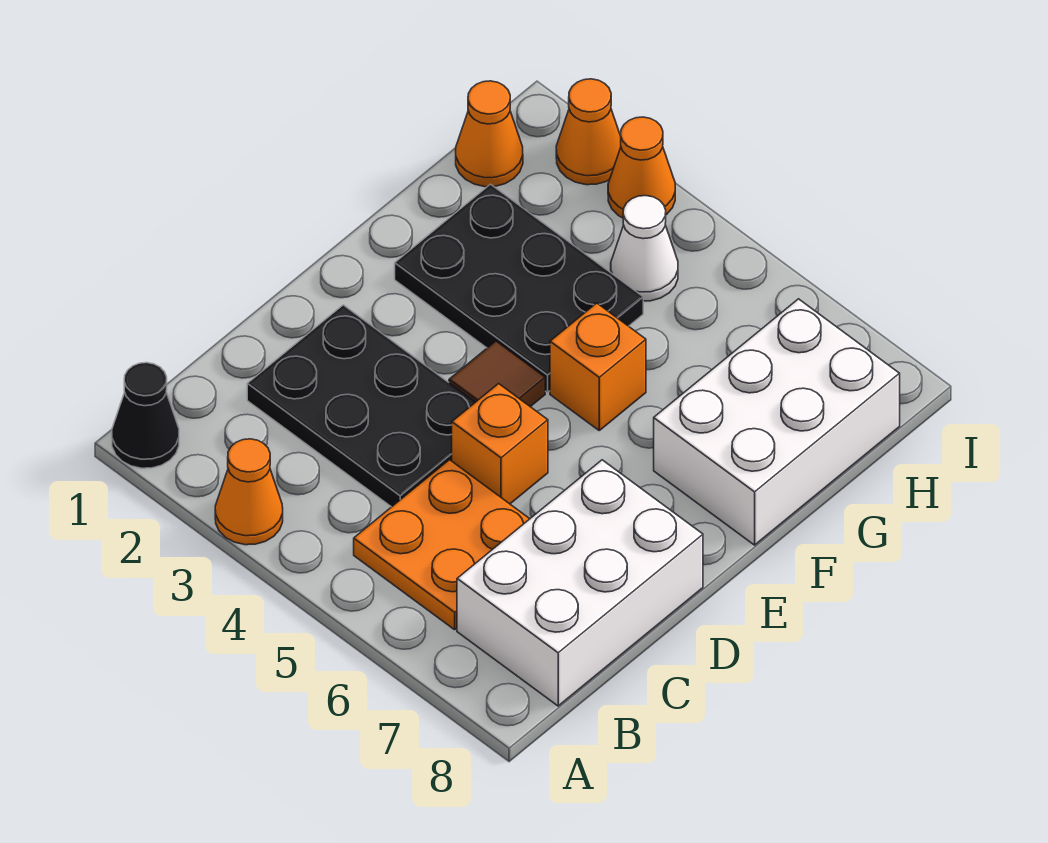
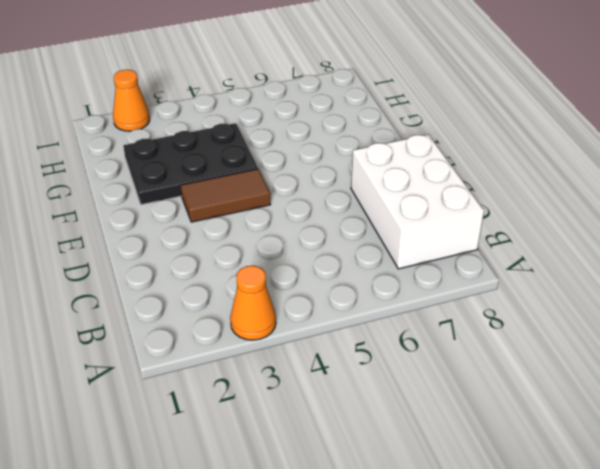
brown 1x2 tile [181,169,271,222] -> brown 1x1 tile [449,341,545,407]
none -> black 1x1 cone [112,363,179,468]
none -> orange 2x2 plate [354,460,529,630]
none -> black 2x3 plate [247,305,475,507]

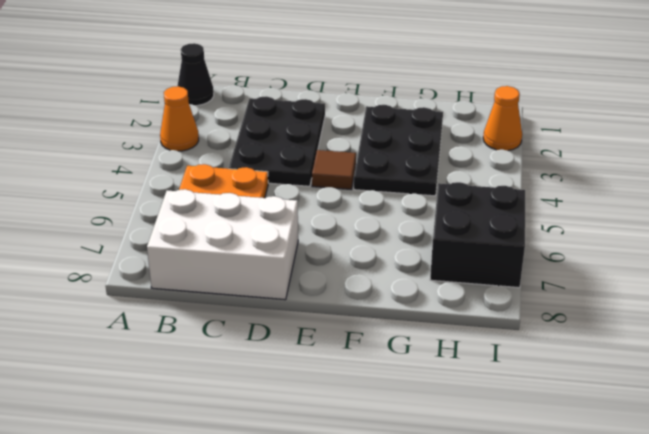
black 2x2 brick [430,182,525,288] -> white 2x3 brick [654,299,900,545]
none -> orange 1x1 brick [452,384,548,504]
none -> orange 1x1 brick [550,303,646,430]
none -> orange 1x1 cone [456,81,523,187]

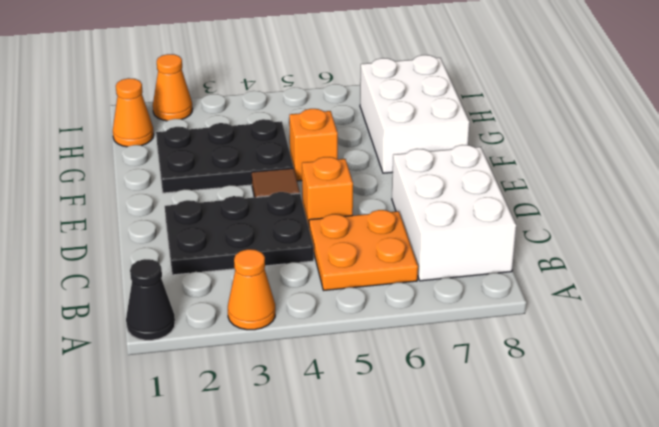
none -> white 1x1 cone [611,196,678,301]
none -> orange 1x1 cone [608,117,675,218]

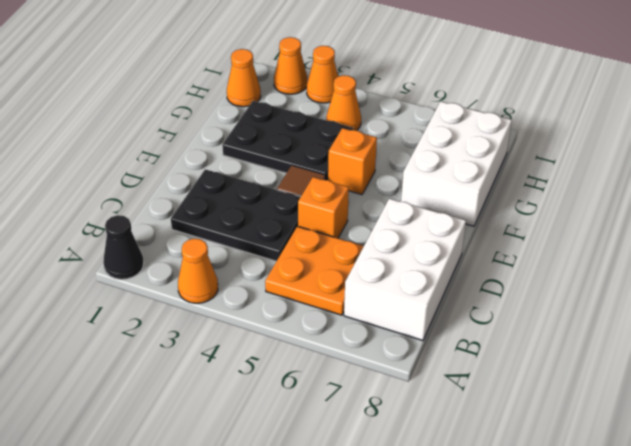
orange 1x1 cone [326,75,361,130] -> white 1x1 cone [611,196,678,301]

